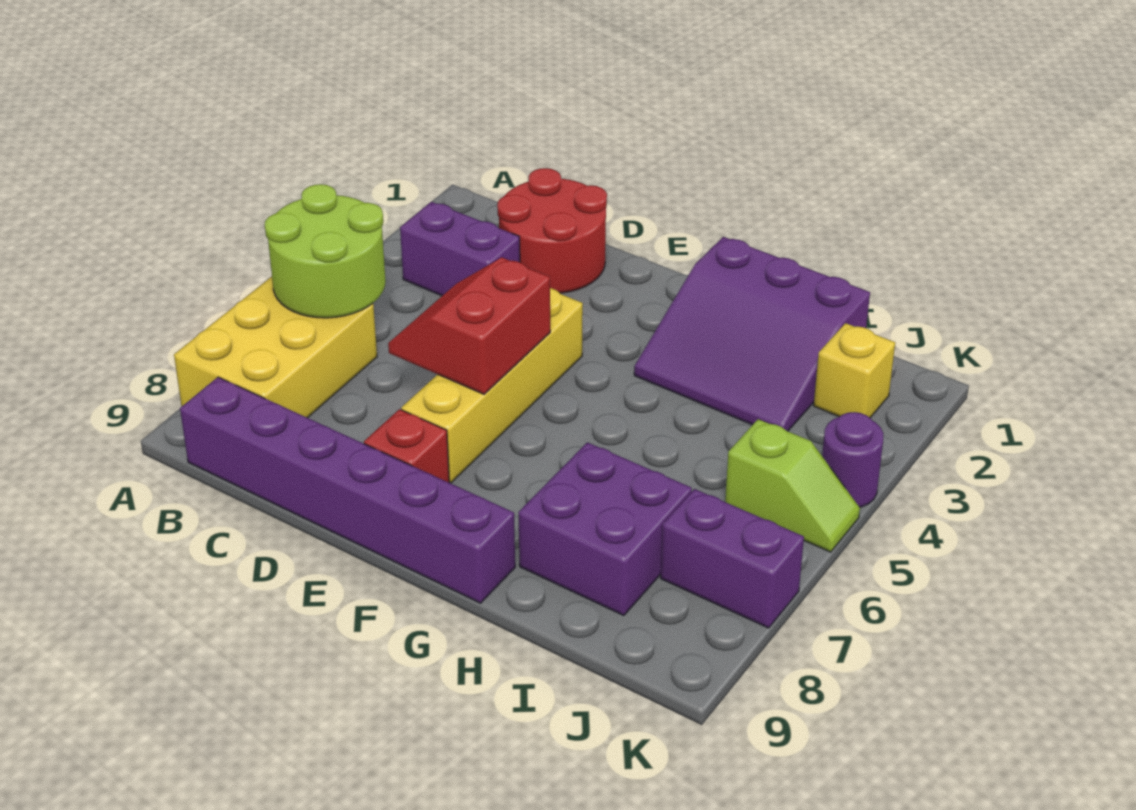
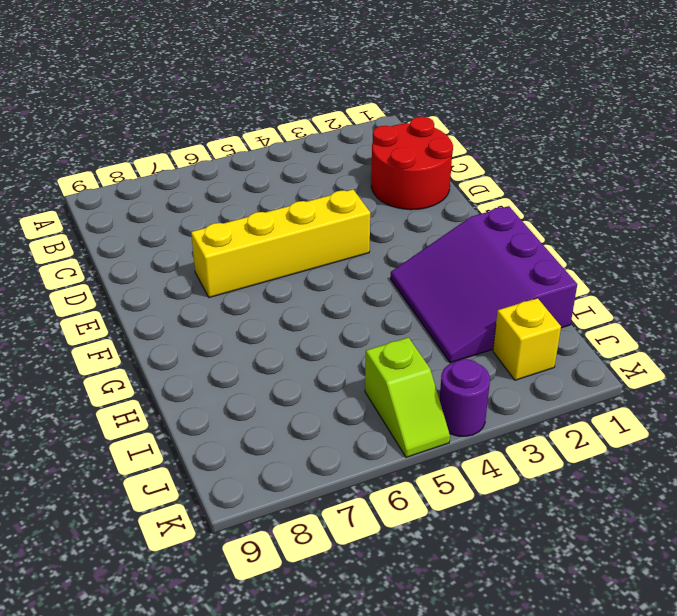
none -> yellow 2x3 brick [174,277,377,418]
none -> purple 1x2 brick [400,202,520,296]
none -> purple 1x6 brick [180,377,515,603]

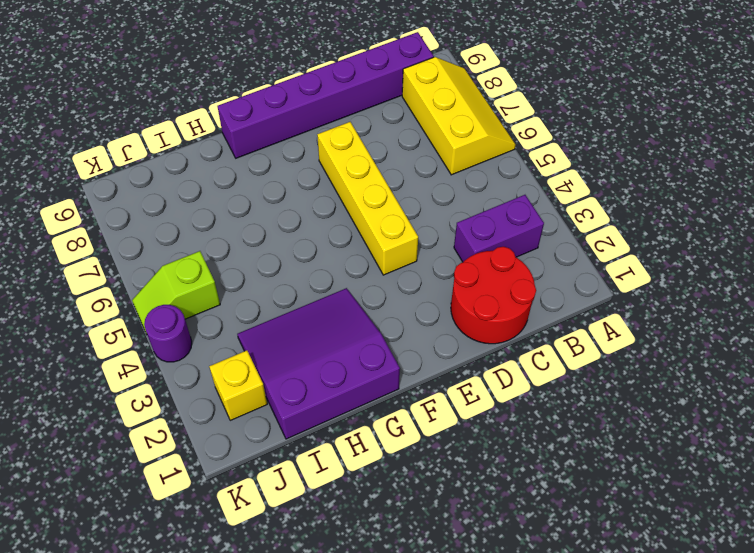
yellow 2x3 slope [402,57,516,175] -> yellow 2x3 brick [174,277,377,418]
none -> red 1x1 brick [364,409,449,482]
none -> purple 2x2 brick [518,442,692,616]
none -> purple 1x2 brick [661,489,804,628]

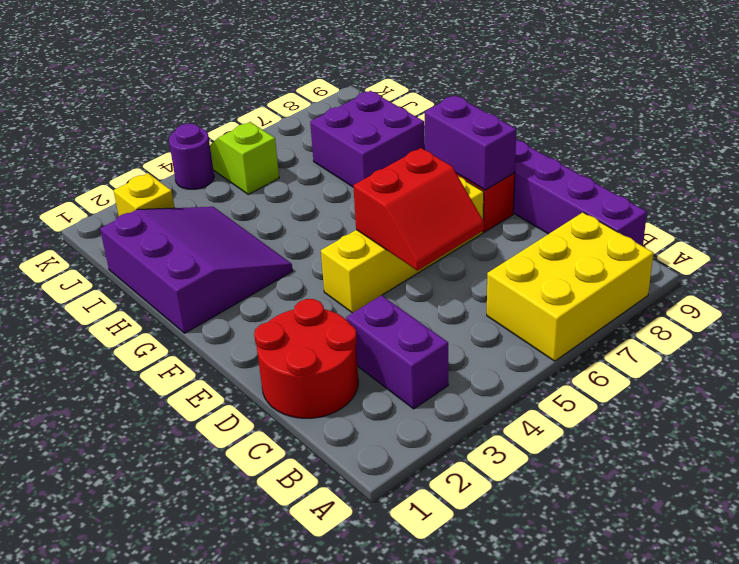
purple 1x2 brick [424,95,516,190] -> purple 1x2 brick moved to [661,489,804,628]
none -> lime 2x2 round brick [265,184,386,318]

